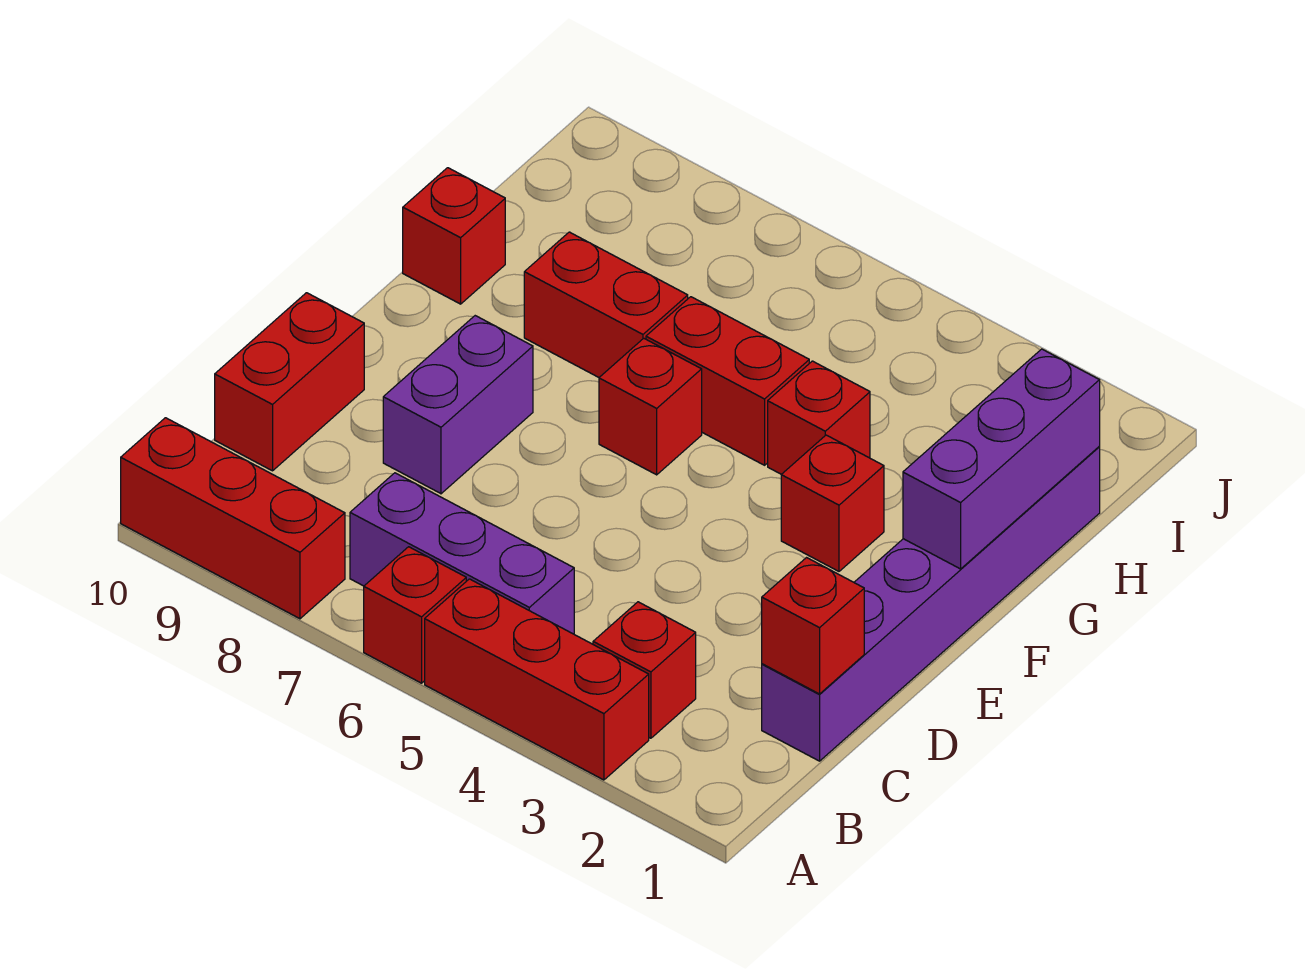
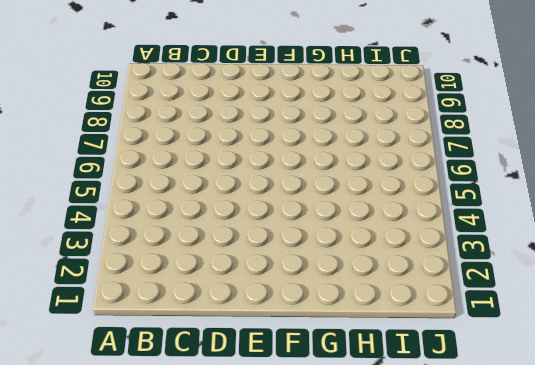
none -> red 1x3 brick [425,579,649,780]
none -> red 1x1 brick [364,547,466,683]
none -> red 1x3 brick [121,418,345,619]

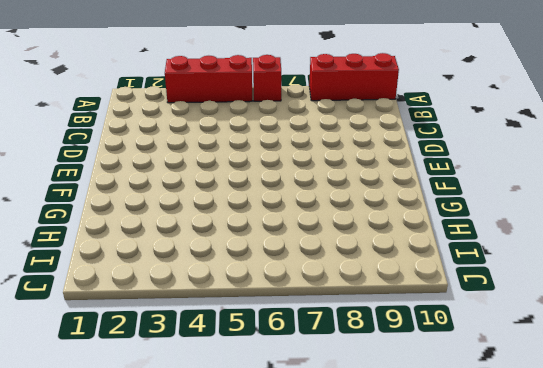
none -> red 1x1 brick [593,602,696,738]
none -> purple 1x3 brick [350,473,574,634]
none -> purple 1x6 brick [762,447,1100,761]

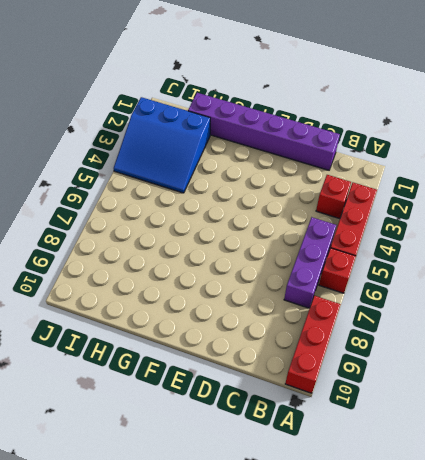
blue 3x3 slope [114,97,210,193] -> none
none -> red 1x2 brick [215,293,364,471]
none -> purple 1x2 brick [383,316,533,494]
none -> red 1x1 brick [781,435,884,571]

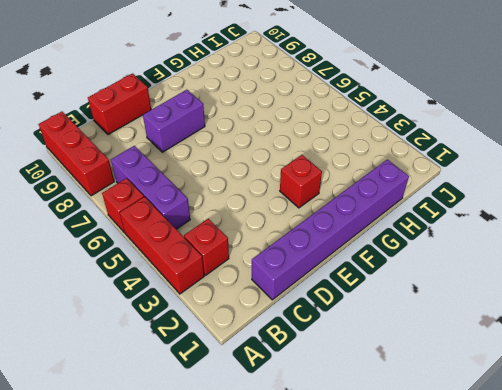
none -> red 1x1 brick [599,338,702,475]
none -> red 1x1 brick [768,361,870,474]
none -> red 1x2 brick [646,297,809,465]

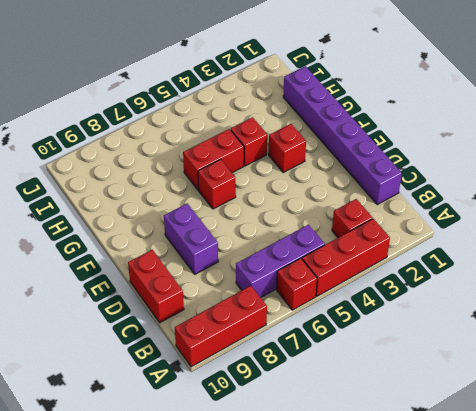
none -> red 1x2 brick [524,232,688,377]
none -> red 1x1 brick [403,168,505,304]
none -> red 1x1 brick [762,558,864,694]

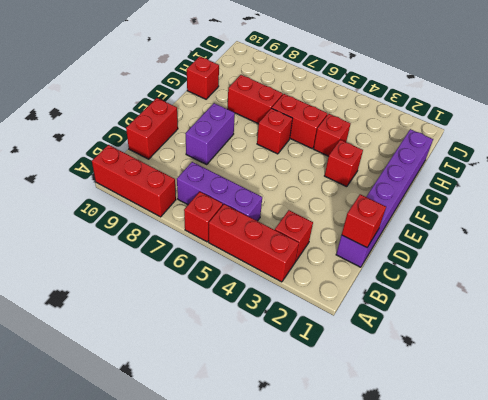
none -> purple 1x3 brick [903,349,1100,569]

